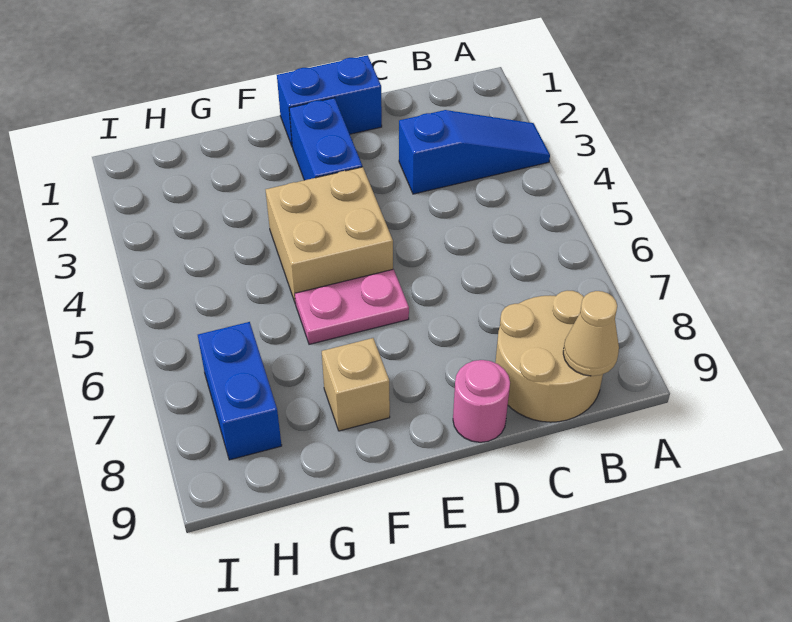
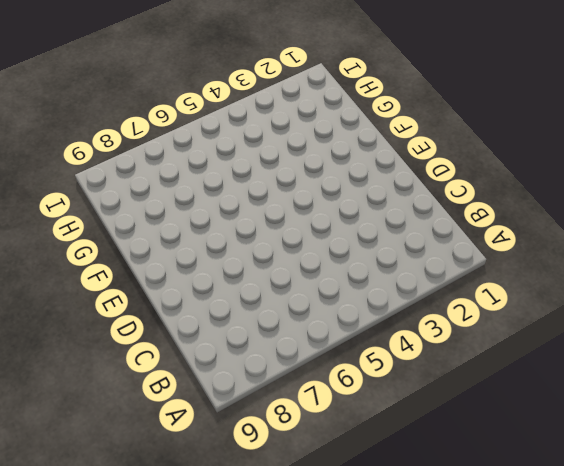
none -> blue 1x3 slope [399,110,550,194]
none -> tan 2x2 round brick [495,291,603,422]

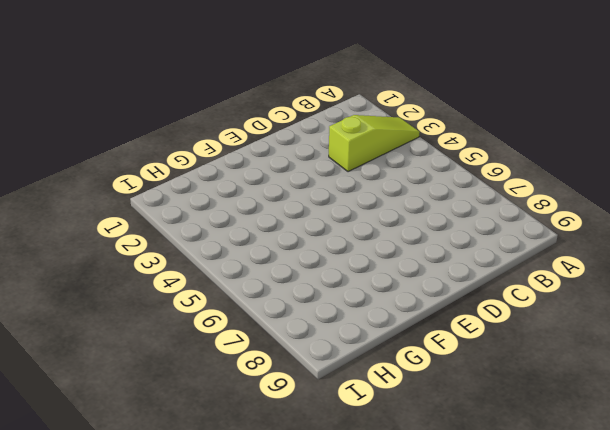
lime 1x3 slope [329,115,420,172] -> blue 1x3 slope [399,110,550,194]
none -> tan 2x2 round brick [495,291,603,422]
none -> blue 1x2 brick [277,55,382,146]

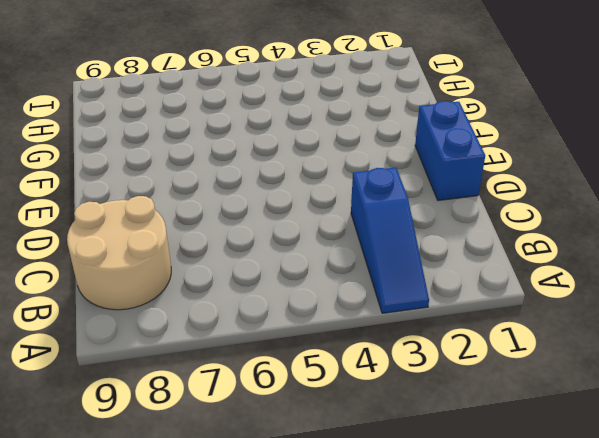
none -> pink 1x1 round brick [453,360,510,442]
none -> blue 1x2 brick [289,98,362,180]

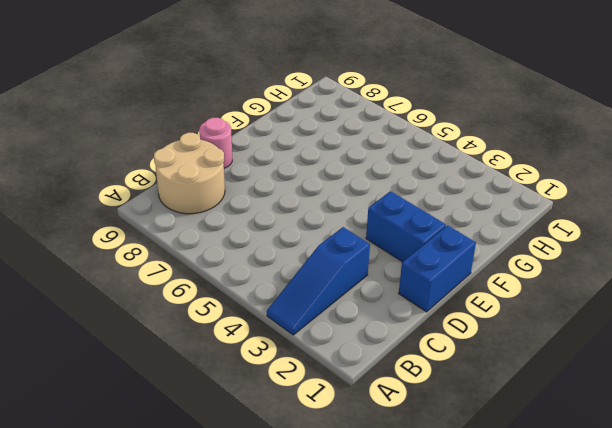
none -> tan 2x2 brick [266,167,393,304]
none -> pink 1x2 plate [295,269,409,344]

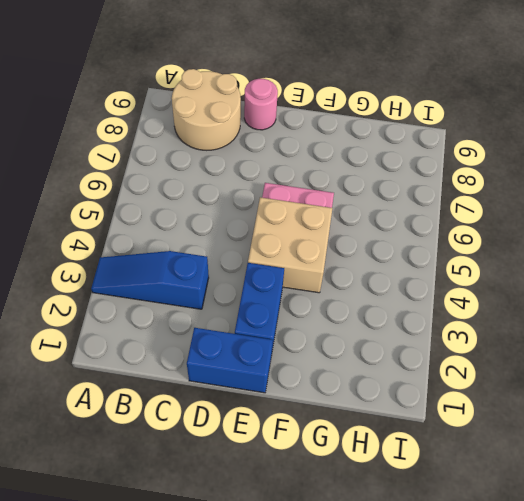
none -> tan 1x1 brick [322,338,390,431]
none -> blue 1x2 brick [198,322,282,460]

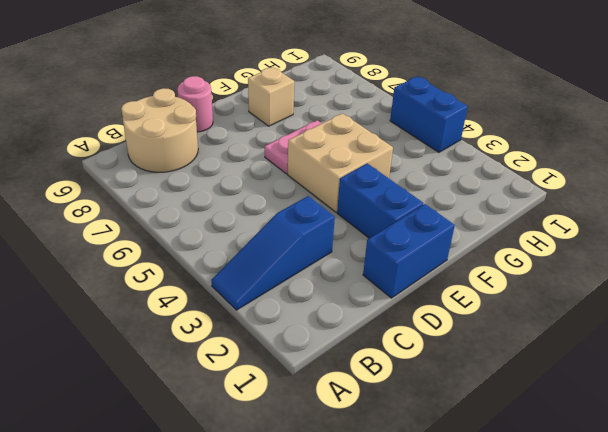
blue 1x2 brick [390,76,468,152] -> blue 1x2 brick moved to [198,322,282,460]
none -> tan 1x1 cone [563,291,619,376]

